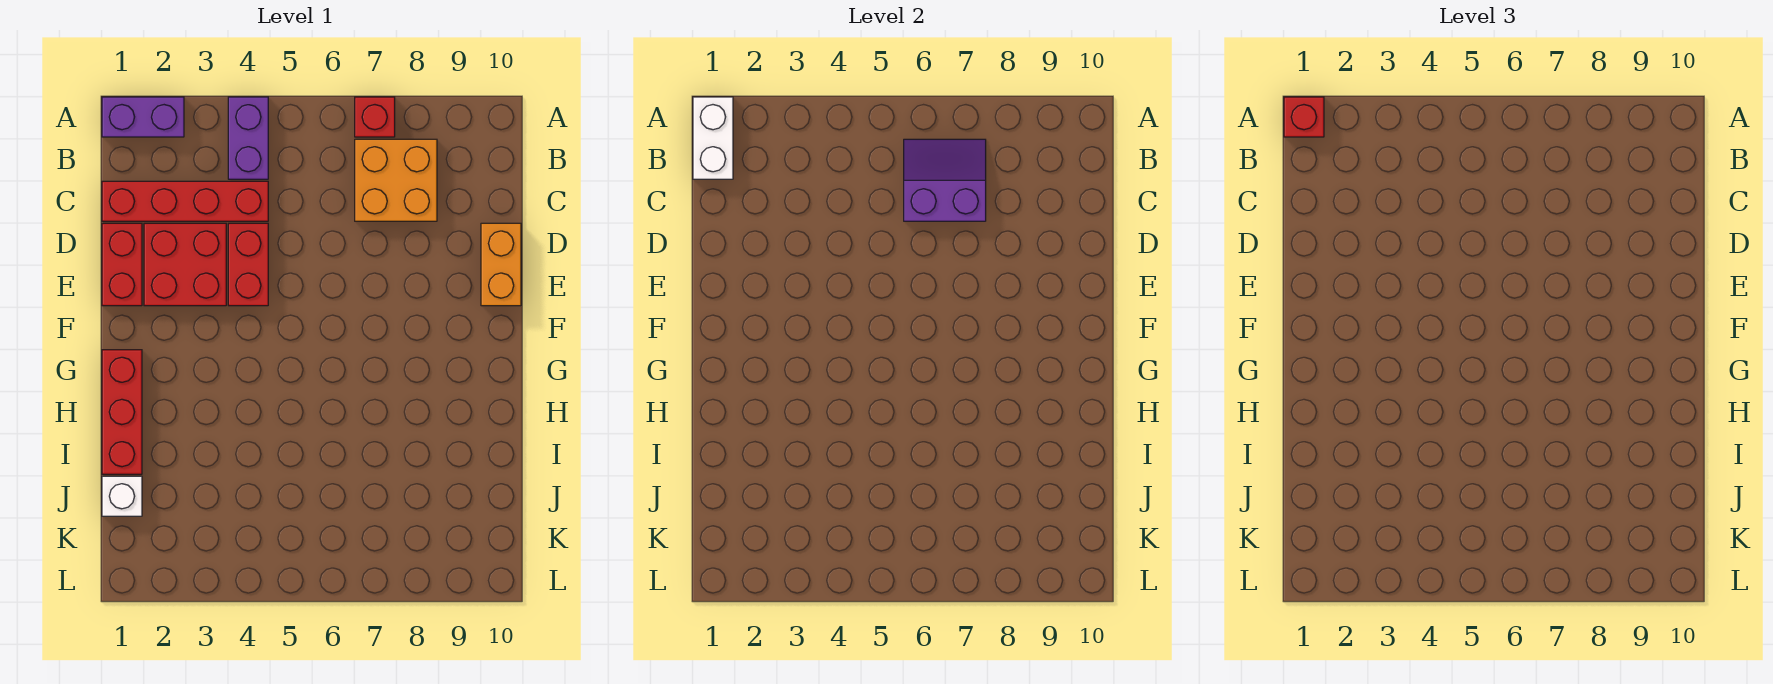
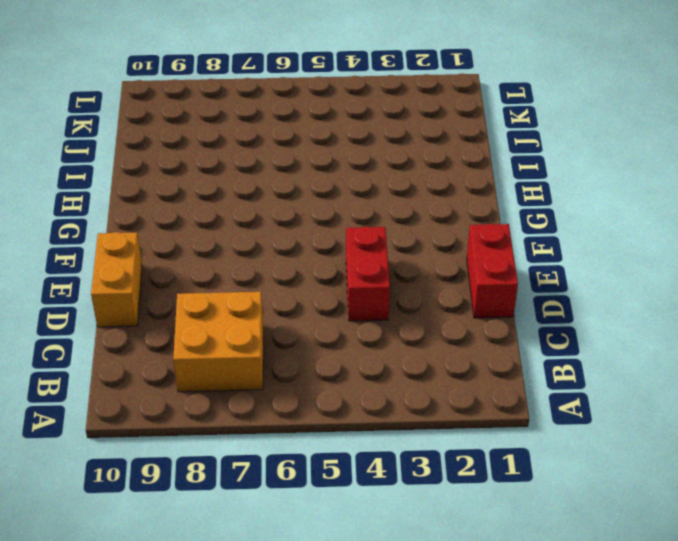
none -> purple 1x2 brick [102,97,184,137]
none -> purple 1x2 brick [228,97,268,179]
none -> red 1x1 brick [355,97,395,137]

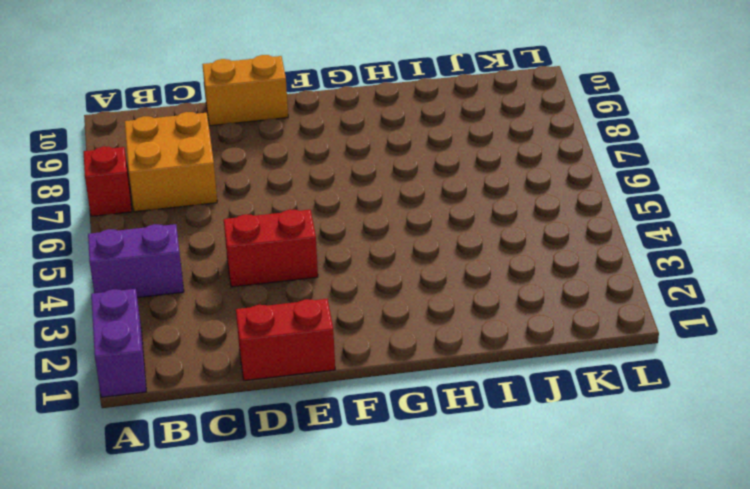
none -> red 1x4 brick [102,181,268,221]
none -> red 2x2 brick [144,223,226,306]
none -> red 1x3 brick [102,350,142,474]

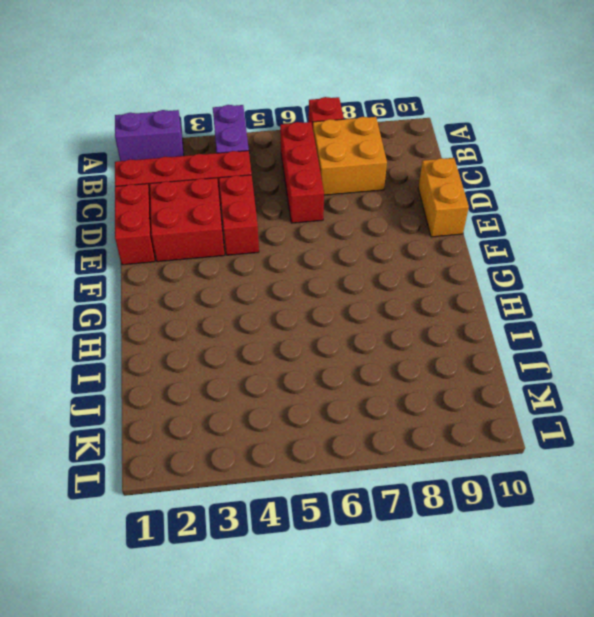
red 1x3 brick [280,122,324,223] -> red 1x3 brick moved to [102,350,142,474]
none -> white 1x1 brick [102,476,142,516]
none -> white 1x2 brick [693,97,733,179]
none -> purple 2x2 slope [904,139,986,221]

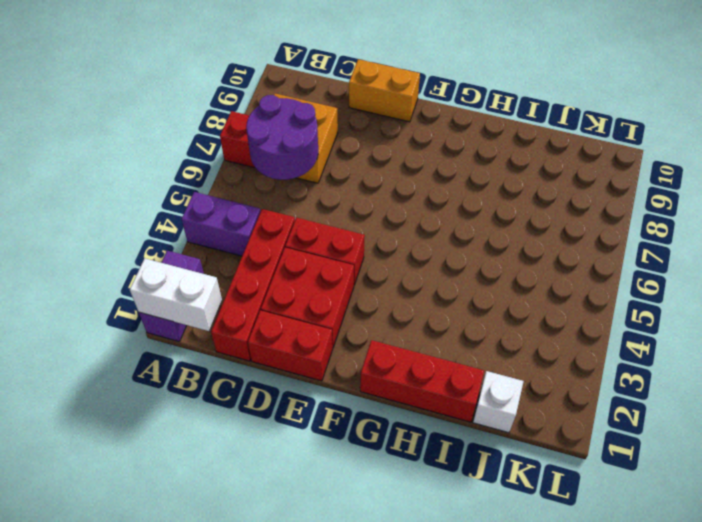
purple 2x2 round brick [246,95,318,180] -> purple 2x2 slope [904,139,986,221]
none -> red 1x1 brick [1284,97,1324,137]

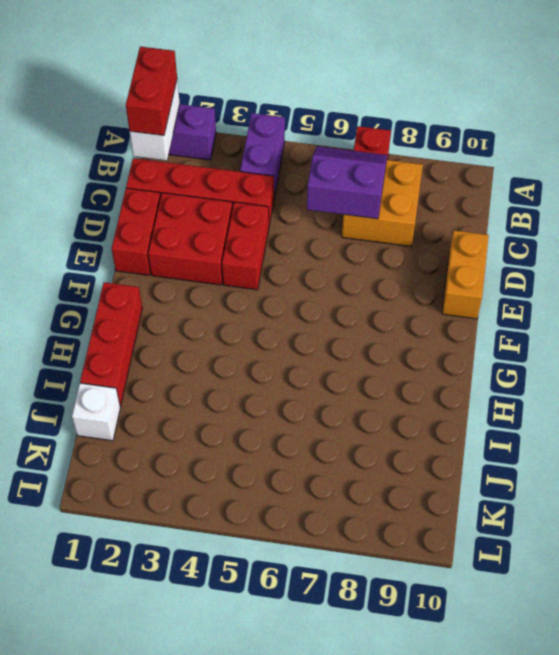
red 1x2 brick [126,47,177,136] -> red 1x1 brick [1284,97,1324,137]

